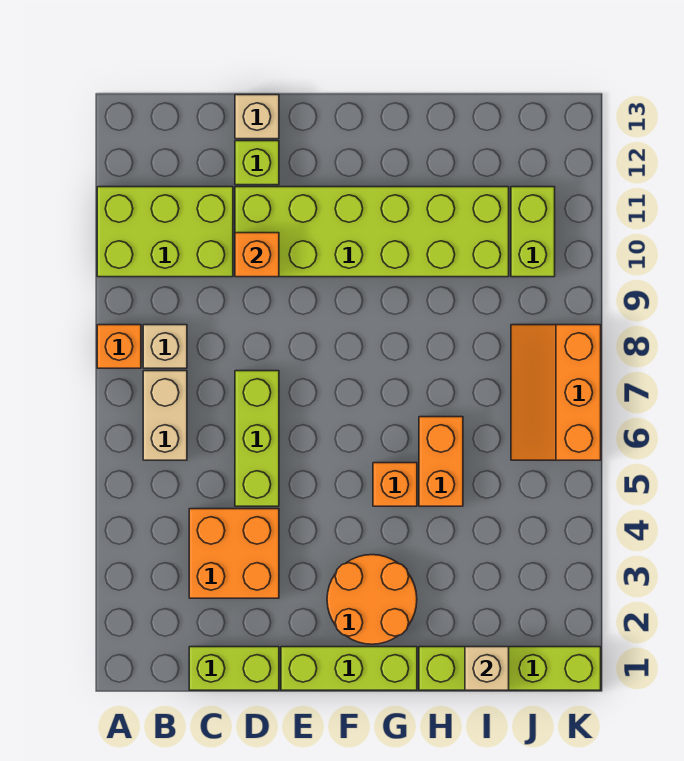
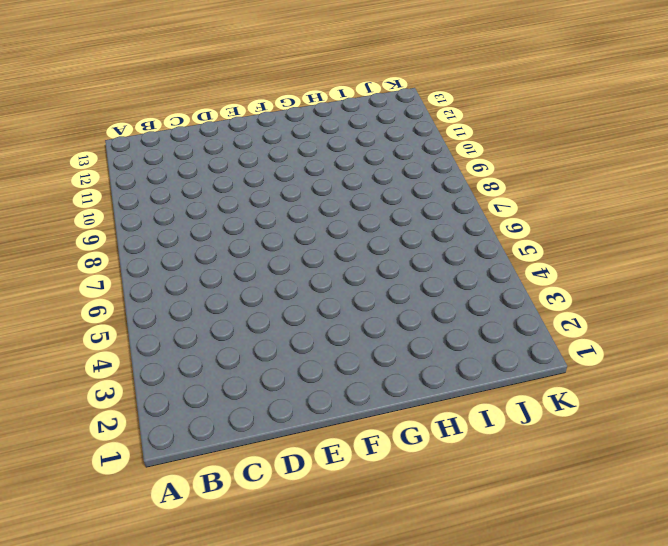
none -> orange 1x1 brick [97,325,141,368]
none -> lime 2x3 brick [97,187,233,277]
none -> tan 1x2 brick [143,371,187,460]

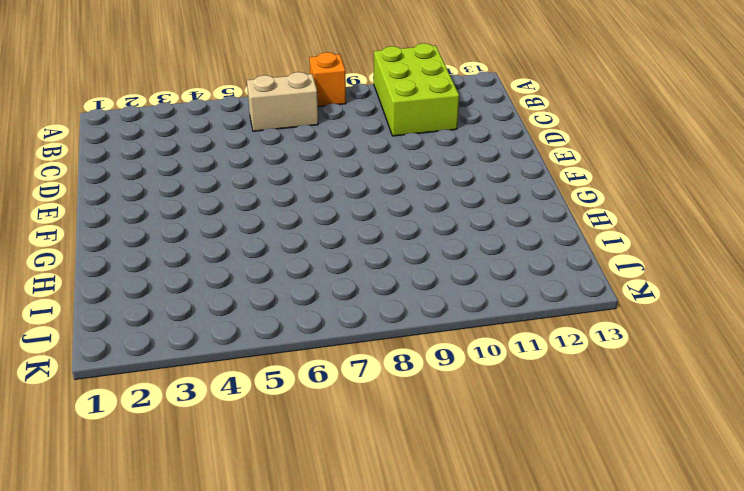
none -> tan 1x1 brick [143,325,187,368]
none -> lime 1x2 brick [189,647,279,690]
none -> orange 2x2 brick [189,509,279,598]

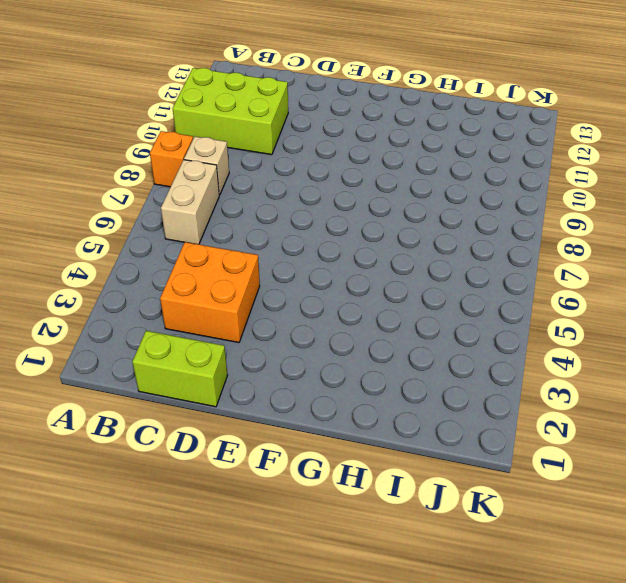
none -> lime 1x3 brick [235,371,279,506]
none -> lime 2x6 brick [235,187,509,277]
none -> lime 1x1 brick [235,141,279,185]

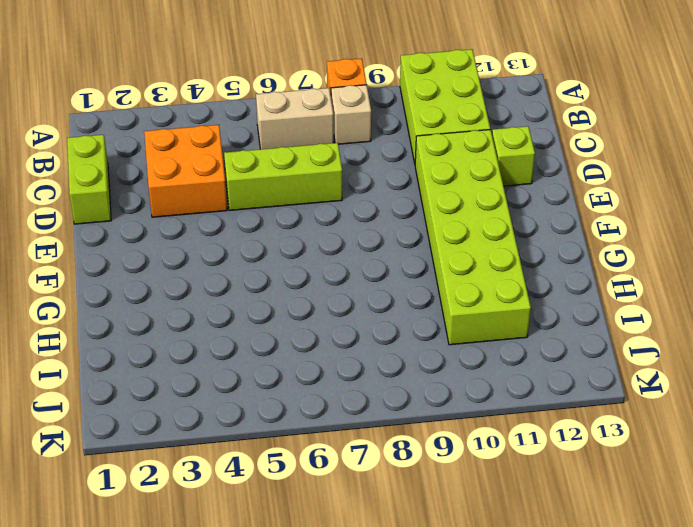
none -> tan 1x1 brick [235,95,279,139]
none -> lime 1x3 brick [281,647,417,690]
none -> orange 2x2 round brick [327,555,417,644]

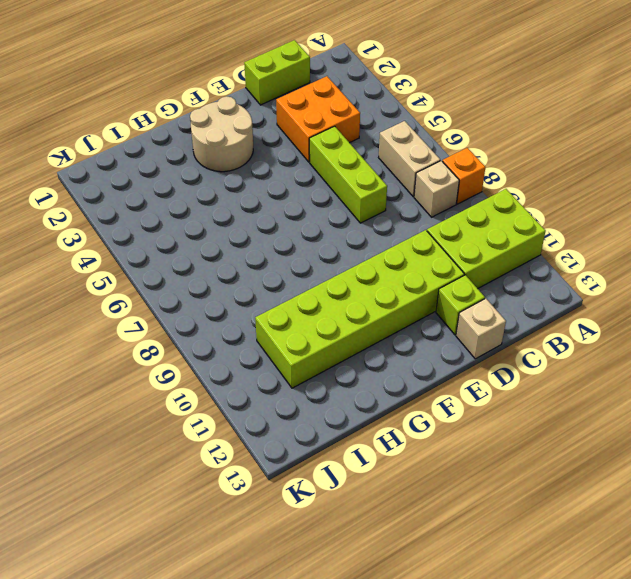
tan 2x2 round brick [190,96,253,172] -> orange 2x2 round brick [327,555,417,644]
none -> lime 1x3 brick [281,647,417,690]
none -> orange 1x1 brick [373,463,417,506]
none -> lime 1x4 brick [419,647,601,690]

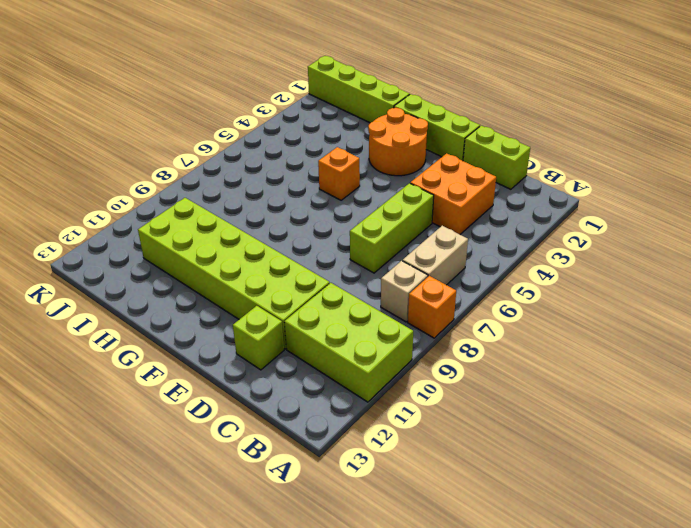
none -> tan 1x1 brick [235,95,279,139]
none -> orange 1x2 brick [419,417,463,506]
none -> orange 2x3 slope [511,325,601,460]

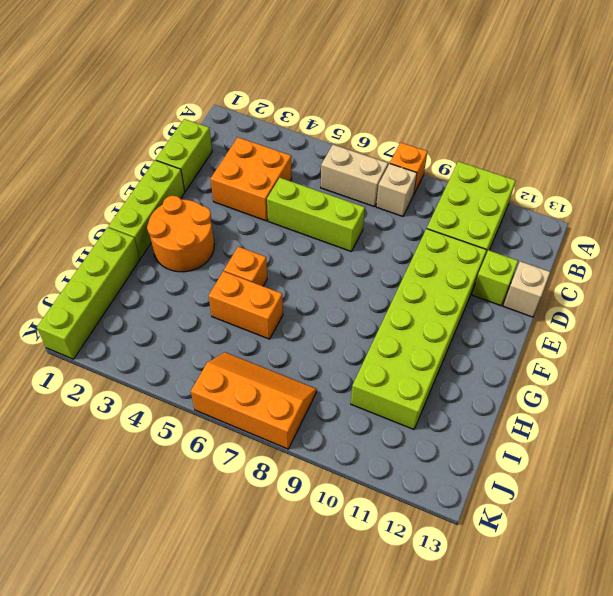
none -> lime 1x2 brick [511,187,555,277]
none -> orange 1x1 brick [235,233,279,277]
none -> tan 1x1 brick [465,647,509,690]

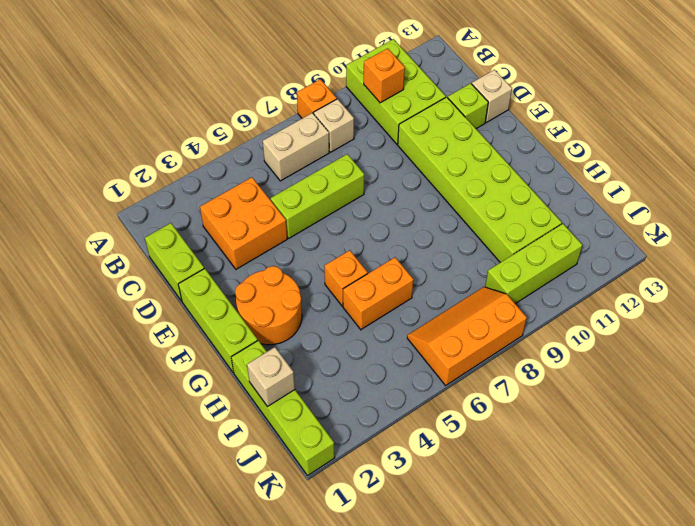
orange 1x1 brick [364,48,405,103] -> orange 1x1 brick moved to [235,233,279,277]
lime 1x3 brick [485,224,582,304] -> lime 1x2 brick [511,187,555,277]

